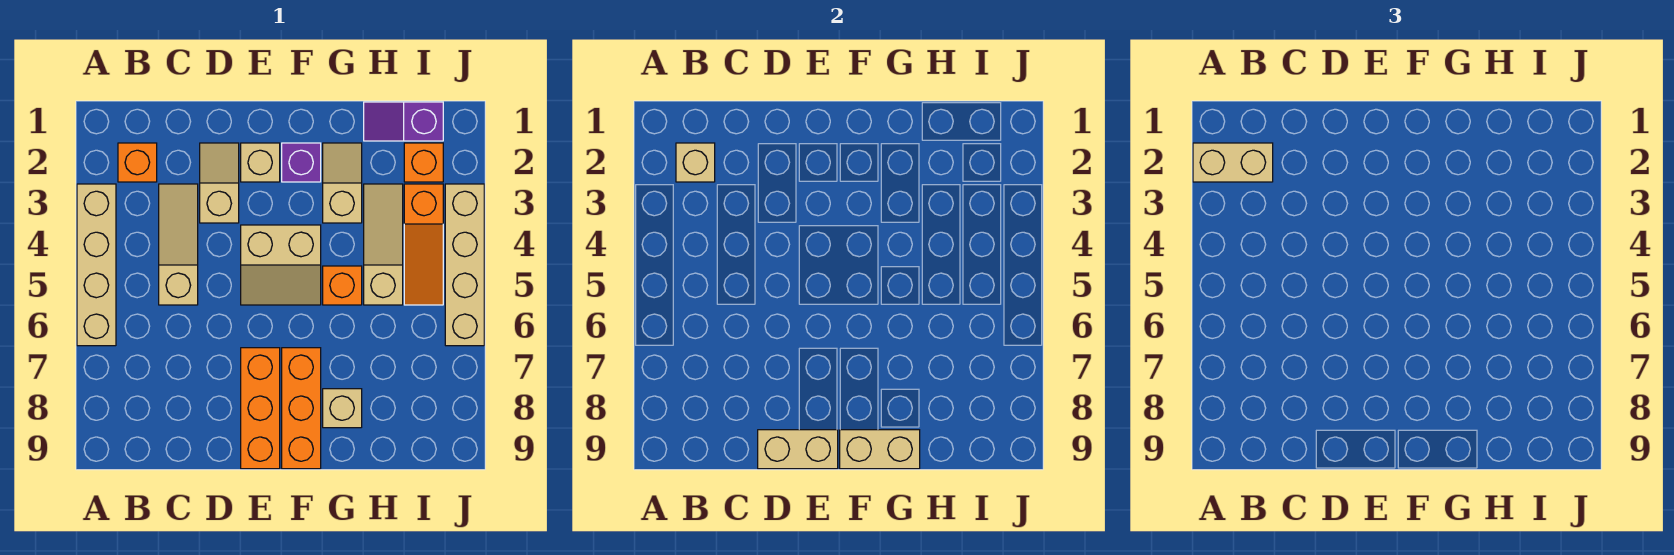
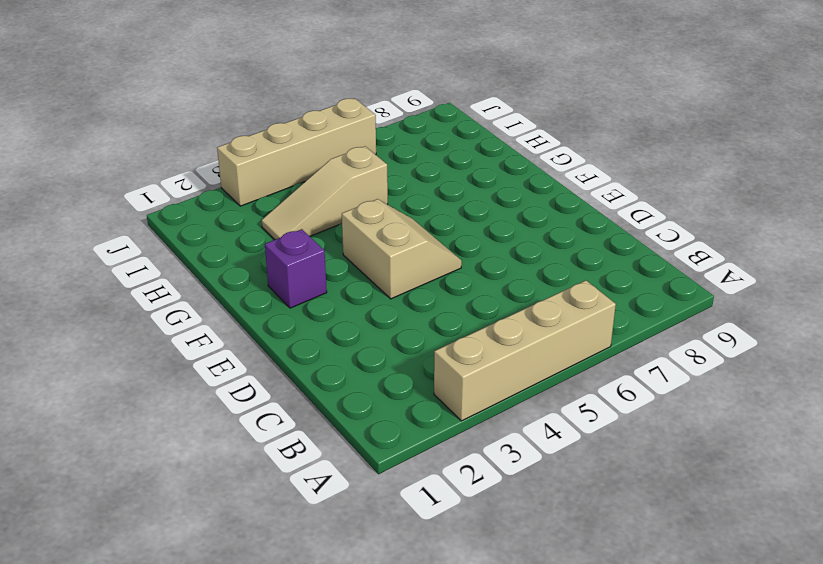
none -> orange 1x1 brick [118,143,157,182]
none -> tan 1x3 slope [159,184,198,305]
none -> tan 1x2 slope [200,143,239,223]

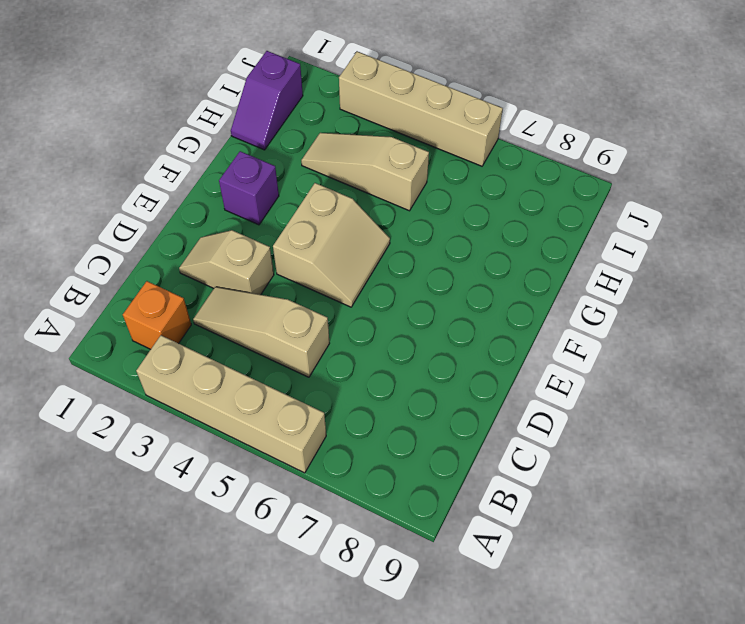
none -> tan 1x1 brick [241,143,280,182]
none -> orange 1x3 brick [241,348,280,469]
none -> orange 1x3 brick [282,348,321,469]

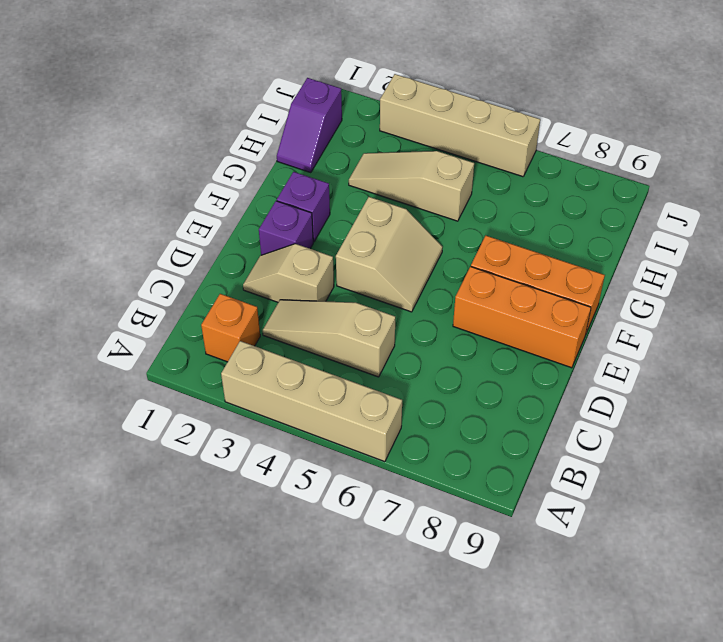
purple 1x1 brick [259,201,313,255] -> tan 1x1 brick [241,143,280,182]
none -> tan 1x2 slope [323,143,362,223]
none -> orange 1x1 brick [323,266,362,305]
none -> tan 1x1 brick [323,389,362,428]

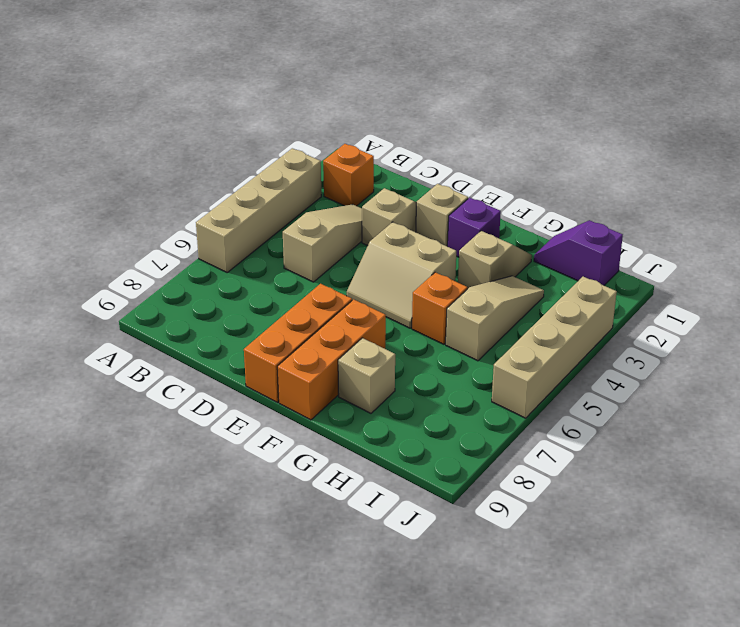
none -> orange 1x1 brick [404,143,443,182]
none -> orange 1x3 slope [404,184,443,305]
none -> tan 1x1 brick [676,143,715,182]

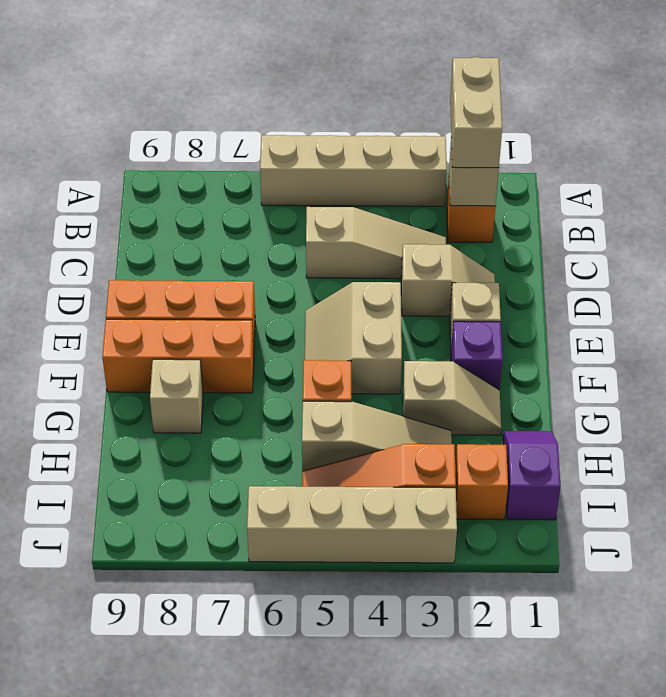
none -> tan 1x2 brick [758,430,838,469]
none -> tan 1x2 brick [840,430,920,469]

